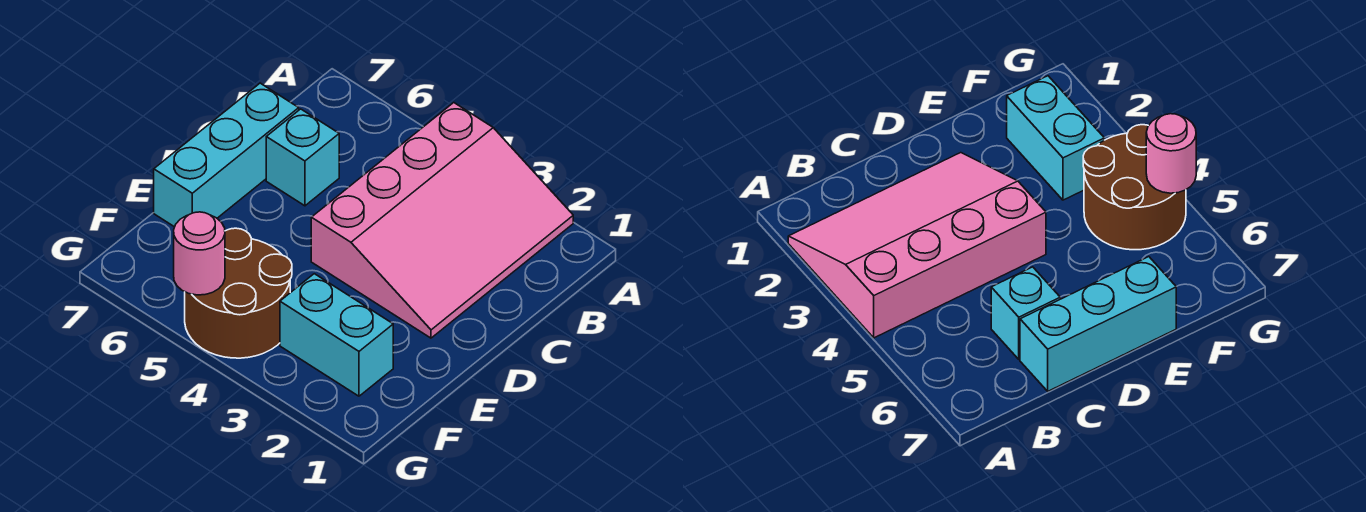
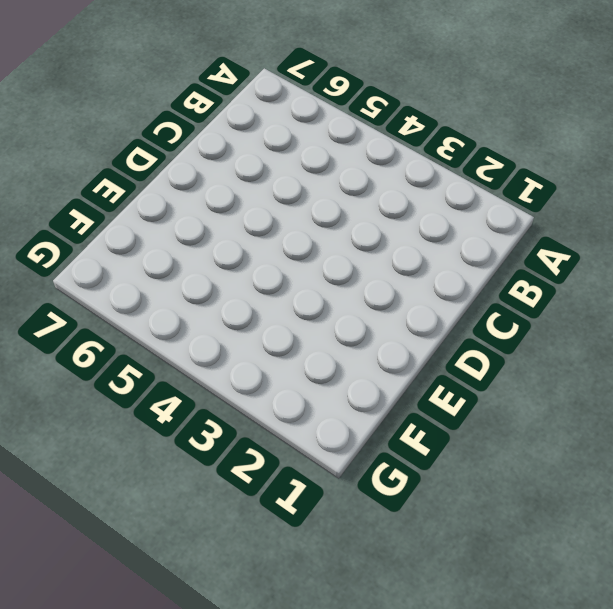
none -> pink 3x4 slope [311,103,573,338]
none -> cyan 1x1 brick [266,109,339,206]

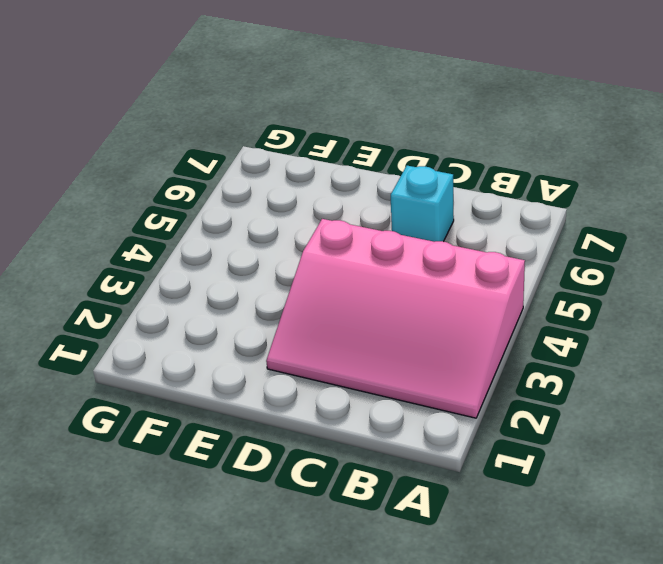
none -> cyan 1x3 brick [154,83,299,227]
none -> cyan 1x2 brick [280,274,393,396]

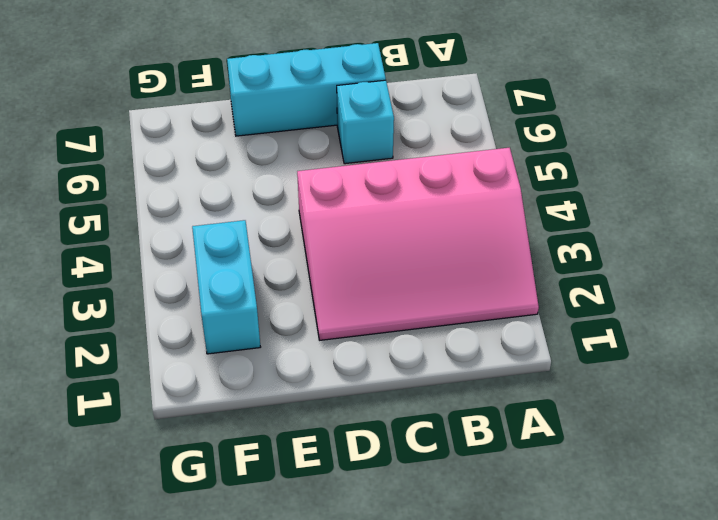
none -> brown 2x2 round brick [185,228,292,358]
none -> pink 1x1 round brick [174,212,225,295]

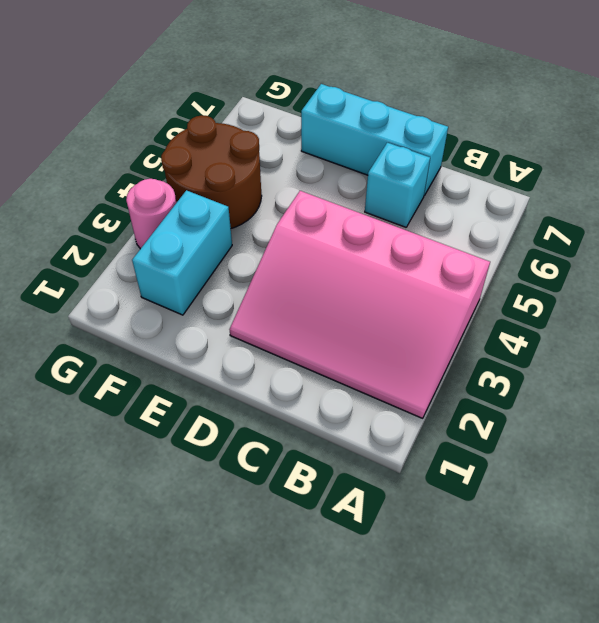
pink 1x1 round brick [126,179,176,249] -> pink 1x1 round brick moved to [174,212,225,295]

